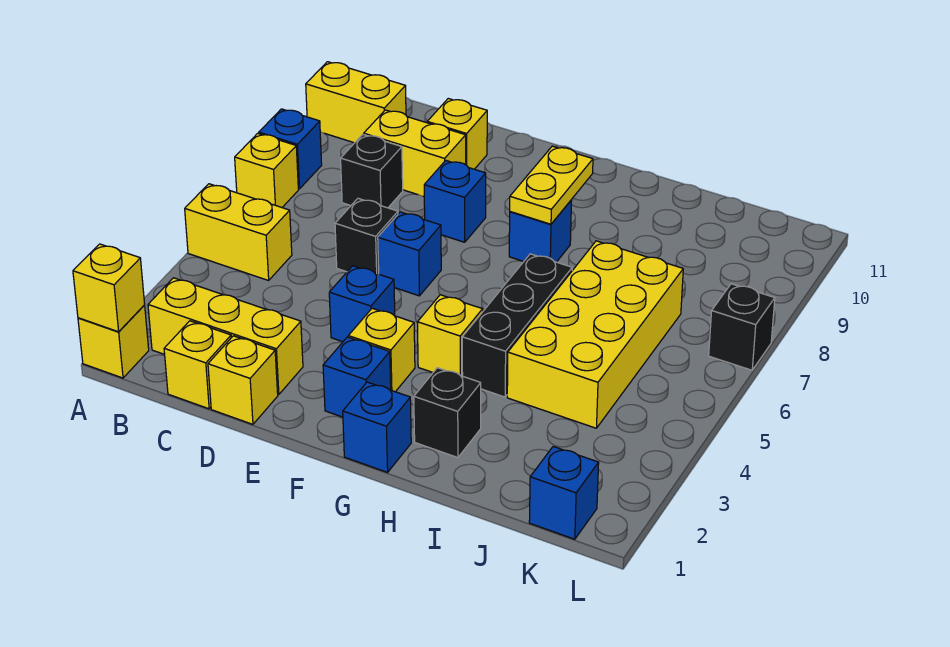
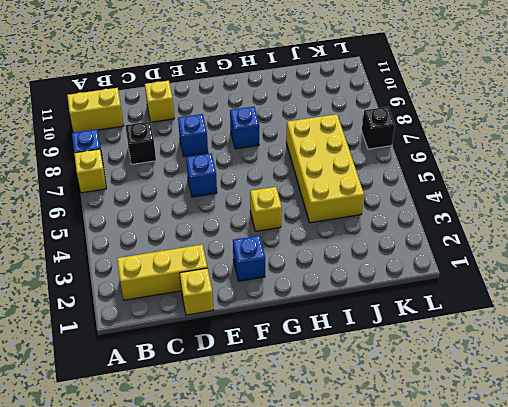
none -> yellow 1x1 brick [78,305,149,378]
none -> yellow 1x2 brick [185,184,292,280]
none -> yellow 1x1 brick [164,321,231,409]

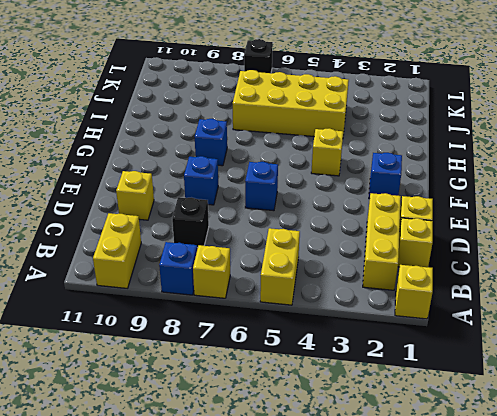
none -> yellow 1x2 brick [364,110,466,197]
none -> black 1x1 brick [335,198,398,274]
none -> blue 1x1 brick [329,266,395,342]

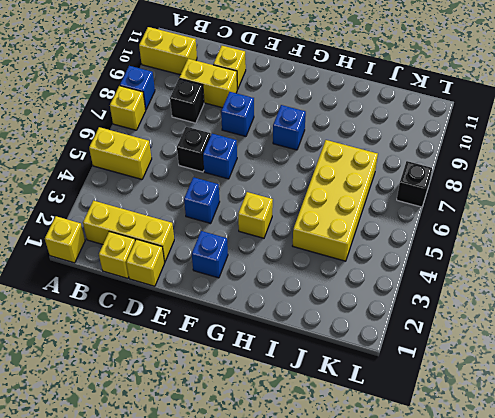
none -> yellow 1x1 brick [348,308,415,392]
none -> blue 1x1 brick [343,382,411,472]
none -> black 1x1 brick [414,368,481,458]

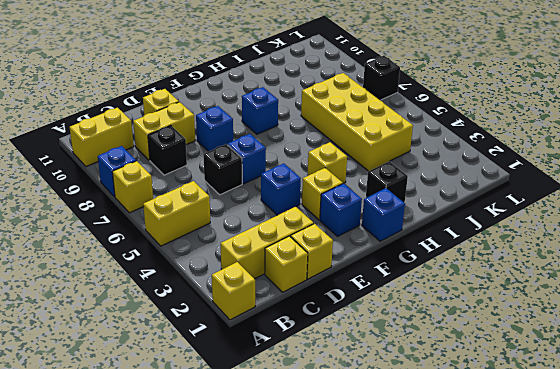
none -> black 1x3 brick [462,254,572,397]
none -> blue 1x1 brick [529,447,599,539]
none -> yellow 1x1 brick [73,244,145,332]

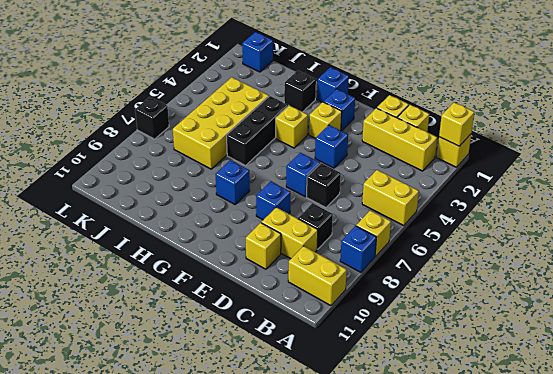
none -> yellow 1x2 plate [510,146,593,224]

